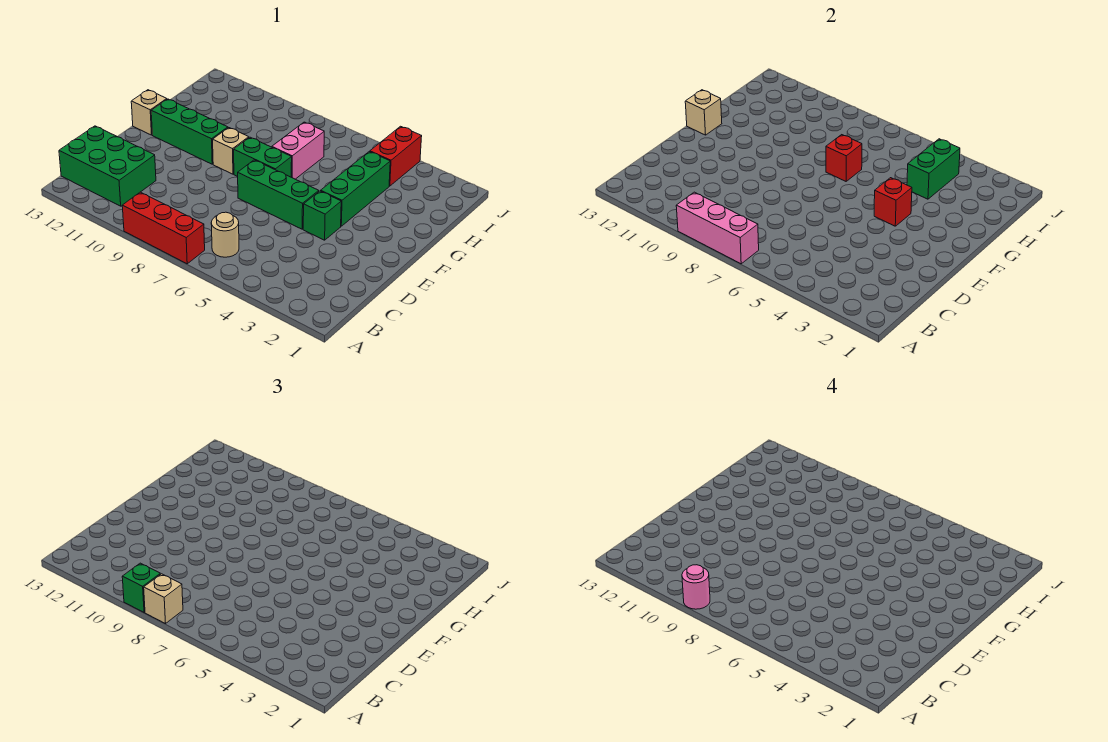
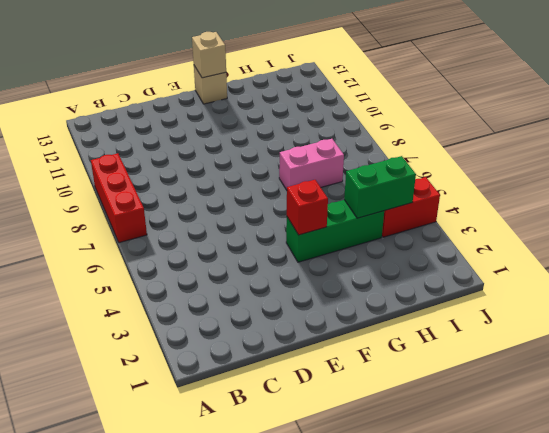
none -> tan 1x1 round brick [211,212,239,257]
none -> green 2x3 brick [59,126,156,206]
none -> green 1x1 brick [303,191,341,240]

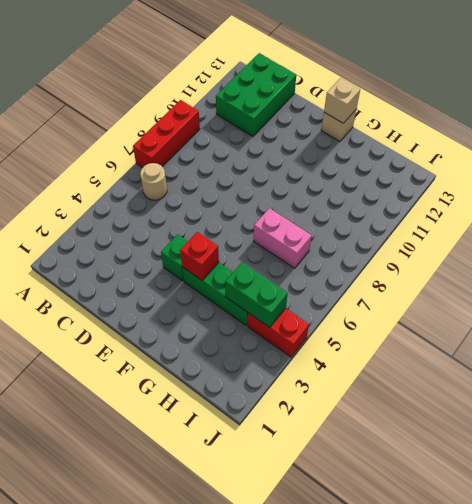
none -> green 1x3 brick [238,160,319,229]
none -> green 1x2 brick [234,137,292,177]
none -> tan 1x1 brick [213,128,249,174]

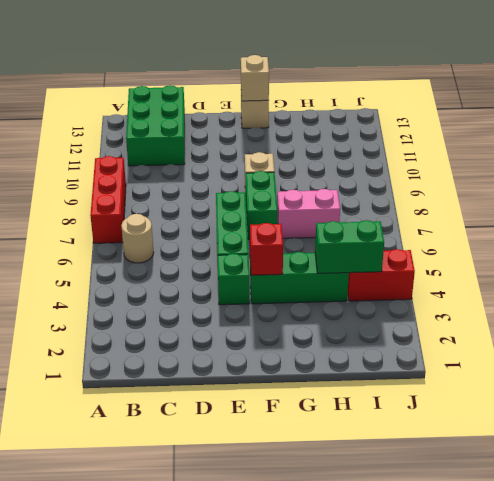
none -> green 1x3 brick [151,99,228,164]
none -> pink 1x3 brick [676,192,759,264]
none -> red 1x1 brick [826,135,862,181]

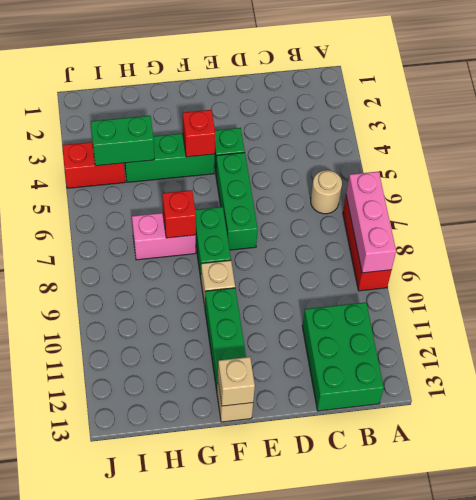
none -> tan 1x1 brick [144,574,183,624]
none -> green 1x1 brick [122,563,160,612]
none -> pink 1x1 round brick [682,565,710,609]

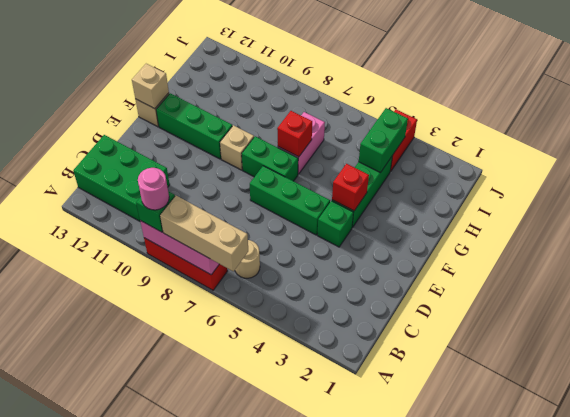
tan 1x3 brick [160,196,248,271] -> tan 1x1 brick [144,574,183,624]

